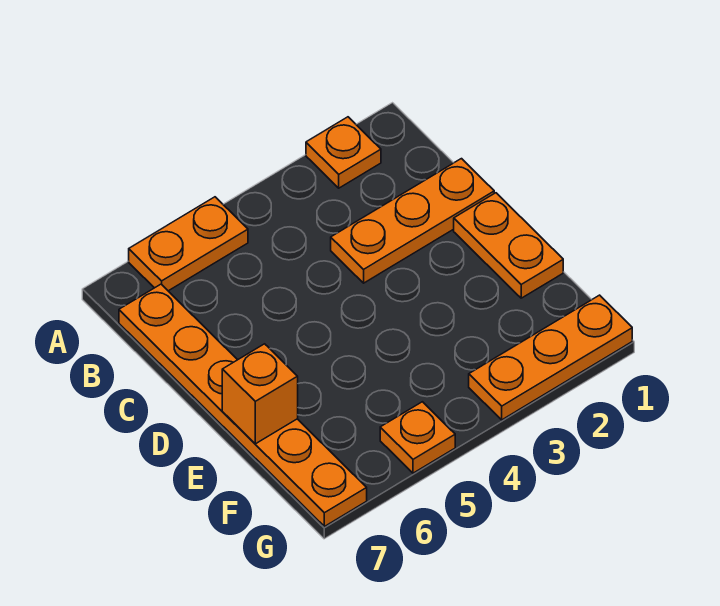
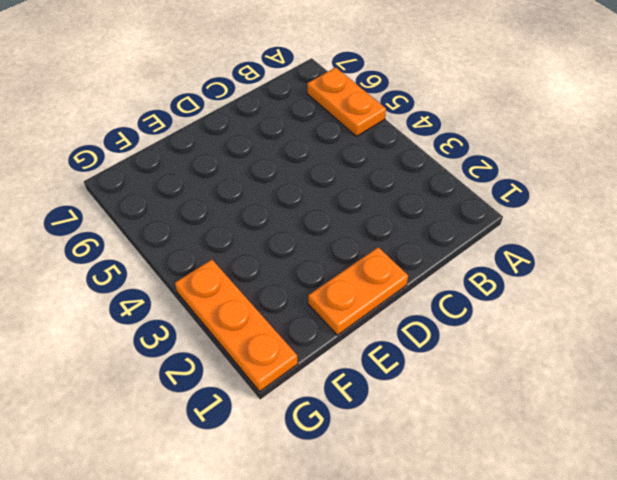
none -> orange 1x1 plate [306,117,381,188]
none -> orange 1x6 plate [119,284,367,526]

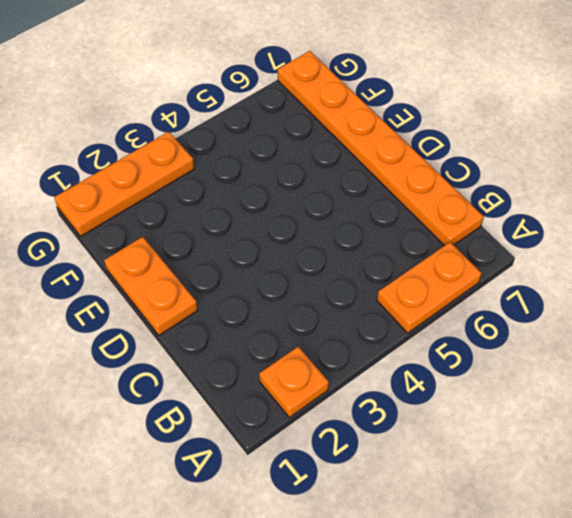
none -> orange 1x3 plate [331,159,494,283]
none -> orange 1x1 plate [380,402,455,473]

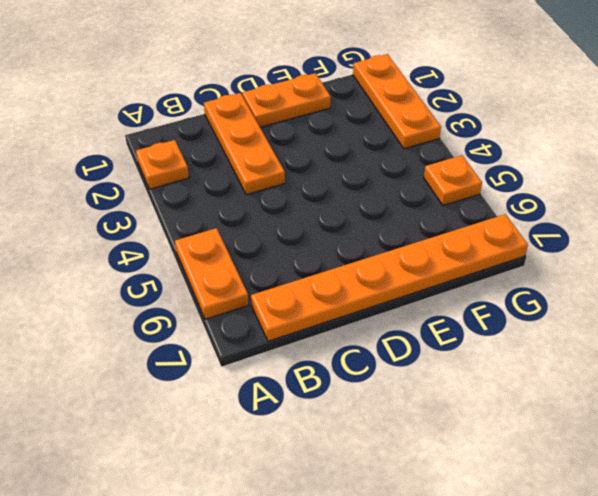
none -> orange 1x1 brick [222,344,298,444]

